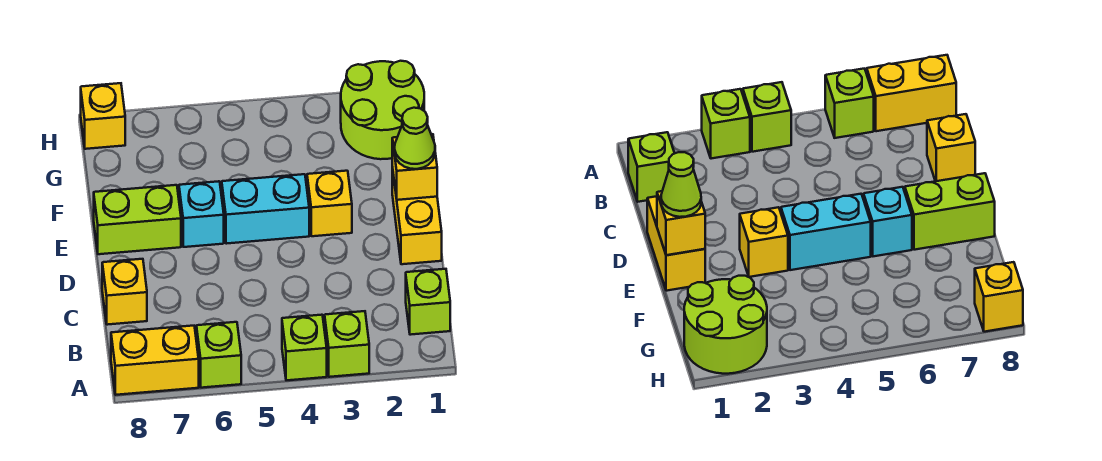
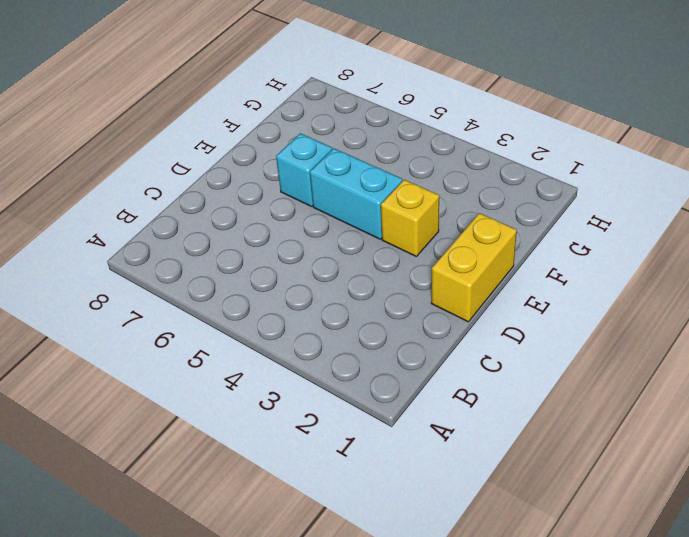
none -> lime 1x1 brick [325,311,369,377]
none -> lime 1x1 brick [282,315,327,380]
none -> lime 1x1 brick [196,322,241,388]

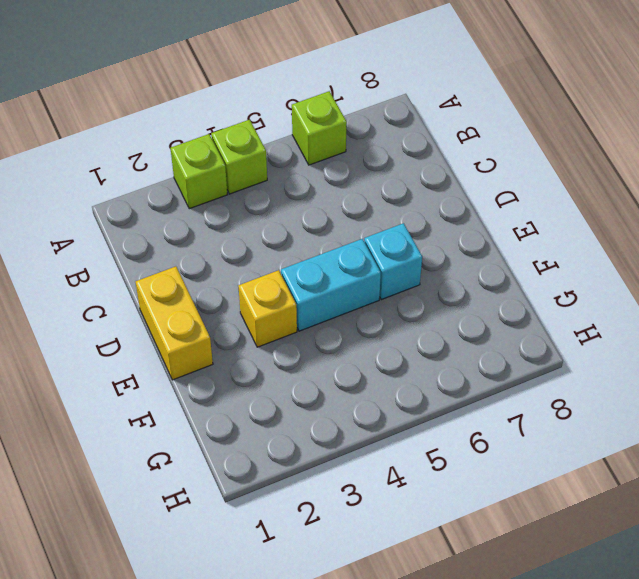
none -> yellow 1x2 brick [111,326,199,395]
none -> lime 1x1 brick [406,269,450,335]
none -> yellow 1x1 brick [102,259,147,325]

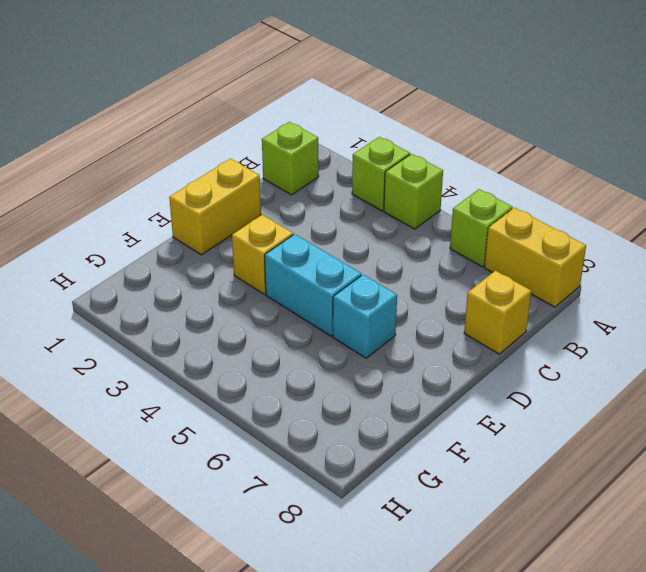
none -> lime 1x2 brick [94,185,181,254]
none -> lime 2x2 round brick [341,61,424,159]
none -> yellow 1x1 brick [81,83,125,149]

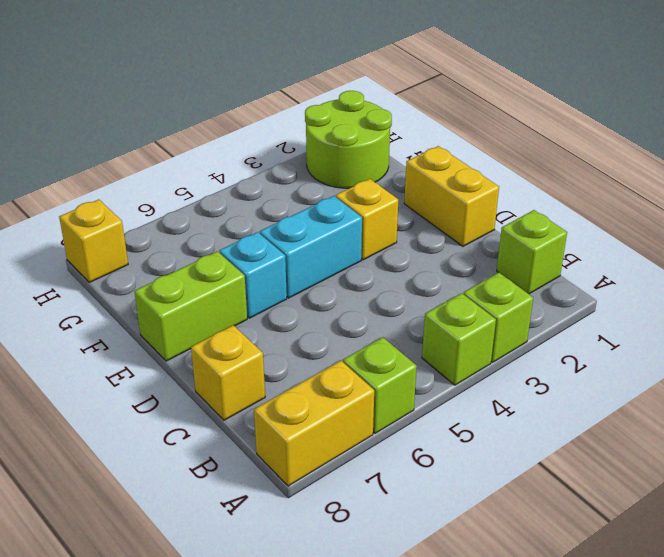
none -> yellow 1x1 brick [392,134,437,200]
none -> lime 1x1 cone [395,108,435,169]

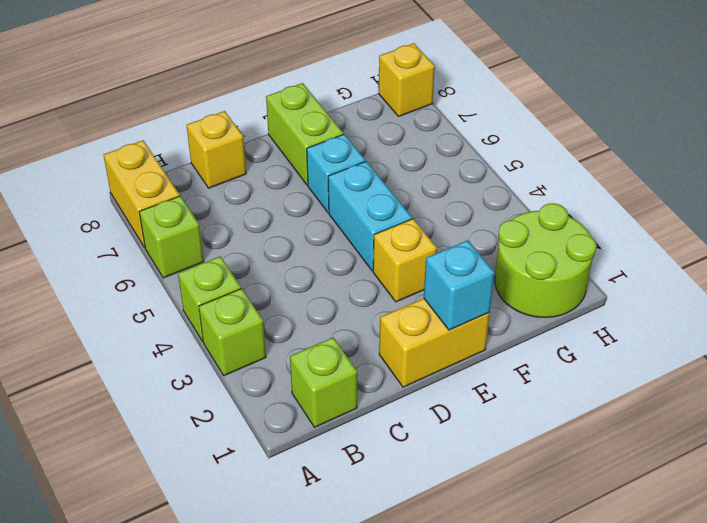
cyan 1x1 brick [424,240,494,330] -> yellow 1x1 brick [392,134,437,200]
none -> lime 1x1 cone [395,108,435,169]

